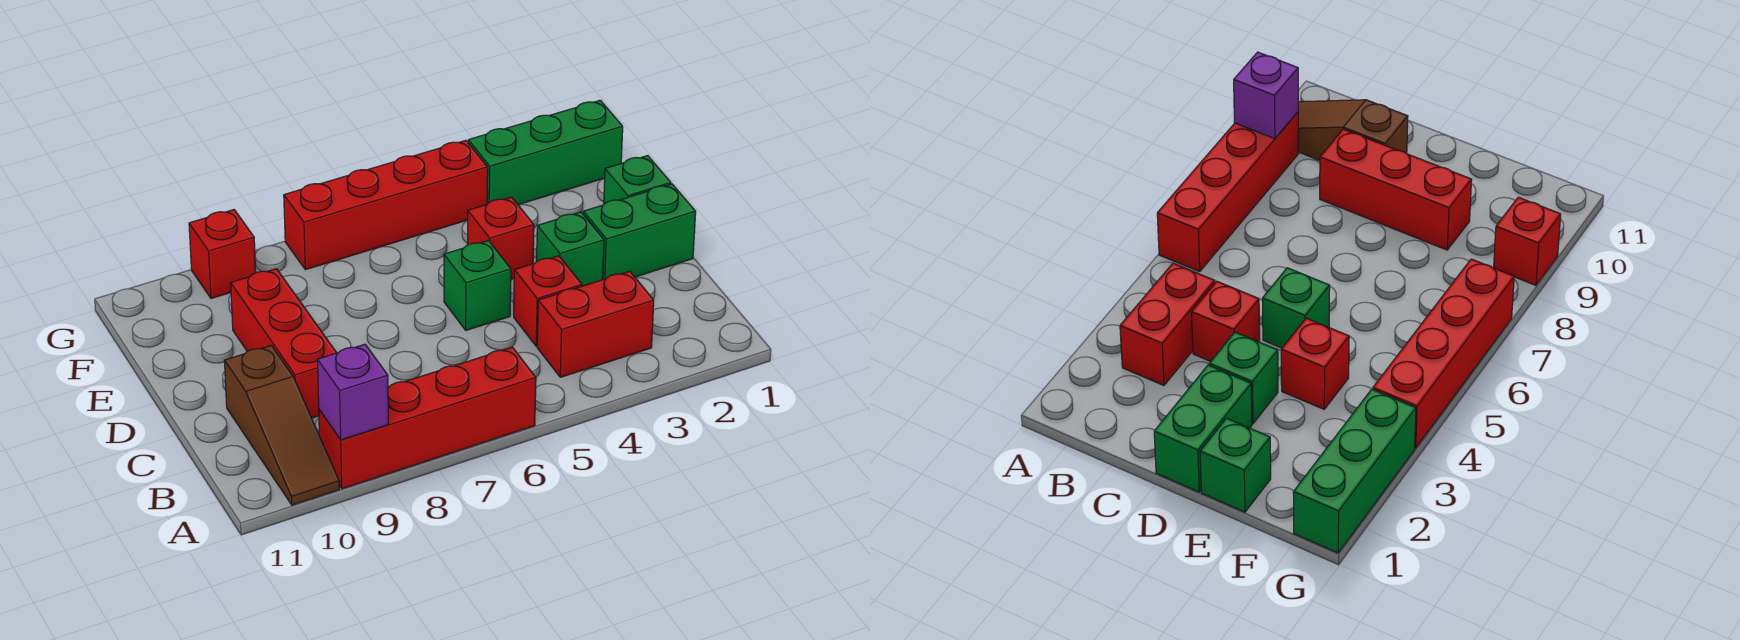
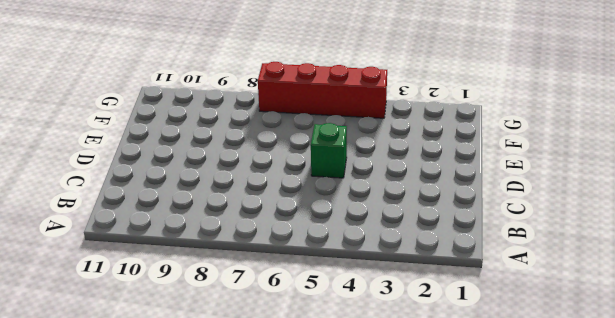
none -> red 1x4 brick [319,347,536,489]
none -> brown 1x3 slope [224,345,339,505]
none -> red 1x2 brick [537,271,654,377]

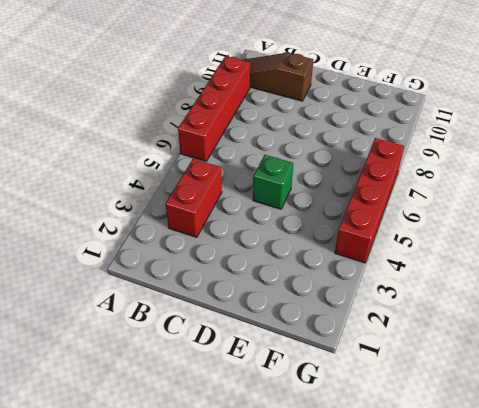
none -> red 1x1 brick [514,256,582,346]
none -> red 1x3 brick [231,269,337,418]
none -> green 1x2 brick [583,184,696,279]

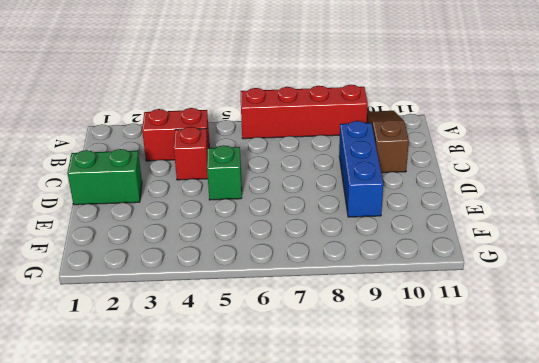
blue 1x3 brick [339,121,383,217] -> red 1x3 brick [231,269,337,418]
none -> green 1x1 brick [537,212,604,286]
none -> green 1x1 brick [604,156,671,204]
none -> red 1x1 brick [467,197,534,279]

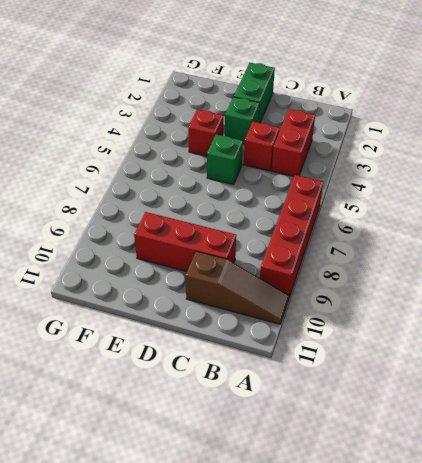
none -> green 1x1 brick [604,156,671,204]
none -> green 1x3 brick [468,100,623,205]
none -> red 1x4 brick [284,140,488,270]

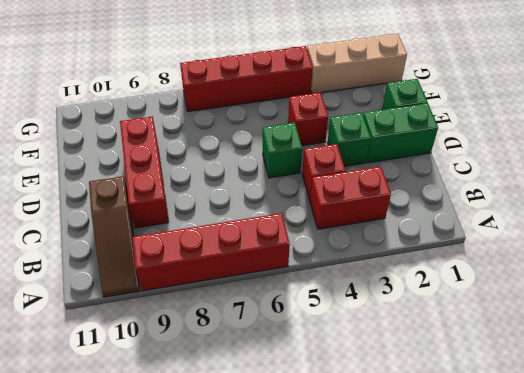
tan 1x3 brick [307,34,407,94] -> green 1x3 brick [468,100,623,205]
none -> red 1x1 brick [189,210,256,299]
none -> purple 1x1 brick [317,344,388,440]

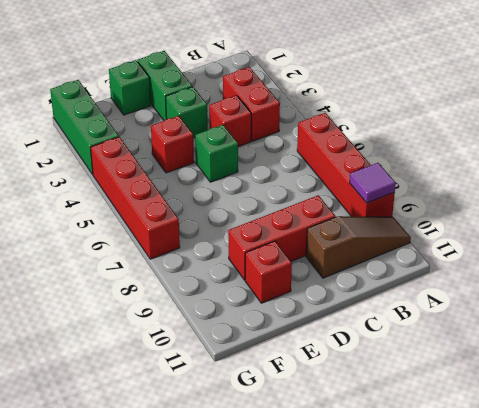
purple 1x1 tile [350,163,396,203] -> purple 1x1 brick [317,344,388,440]
red 1x1 brick [245,241,292,303] -> red 1x1 brick moved to [189,210,256,299]

